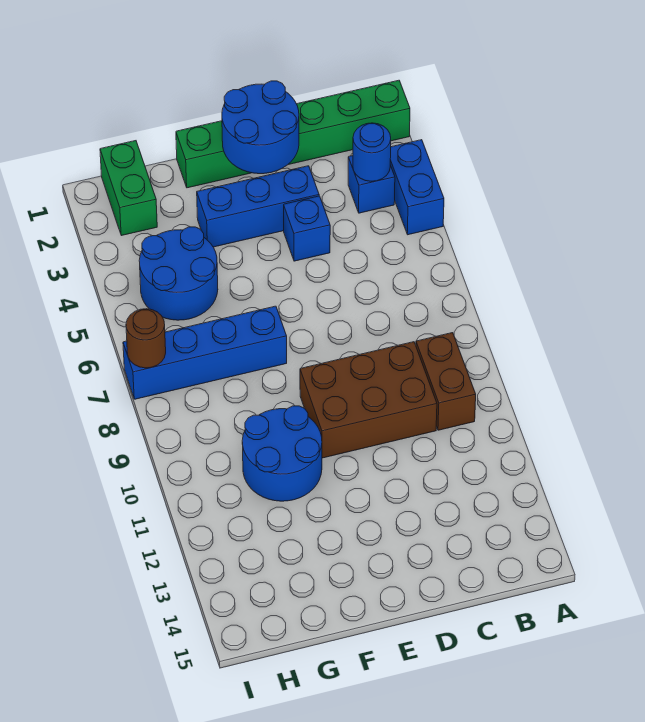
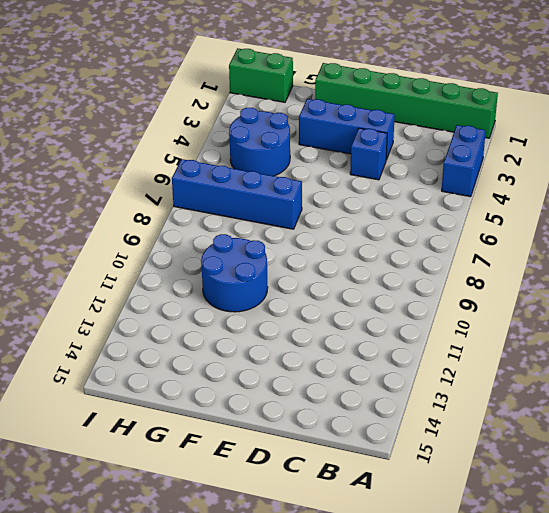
green 1x2 brick [229,48,293,102] -> green 1x2 brick turned to [100,141,157,236]
none -> blue 1x1 brick [348,156,395,213]
none -> brown 1x2 brick [416,333,476,430]
none -> brown 2x3 brick [300,342,437,458]

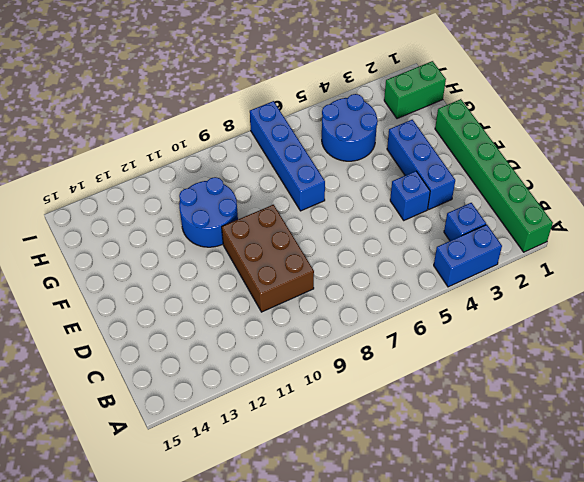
none -> brown 1x2 brick [416,333,476,430]
none -> blue 1x1 round brick [353,123,391,181]
none -> blue 2x2 round brick [222,81,299,174]

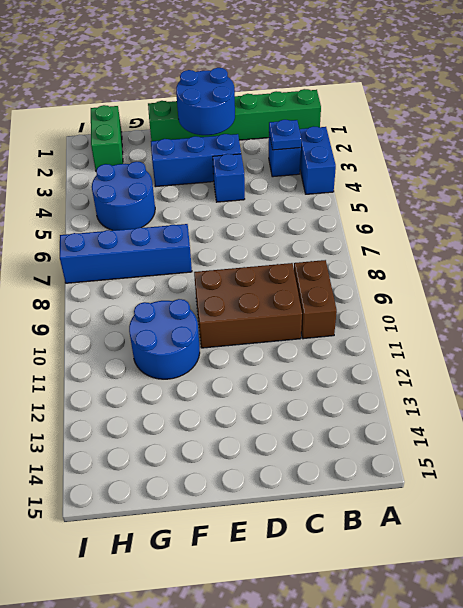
blue 1x1 plate [269,120,301,150] -> blue 1x1 round brick [353,123,391,181]
none -> brown 1x1 round brick [126,309,166,368]

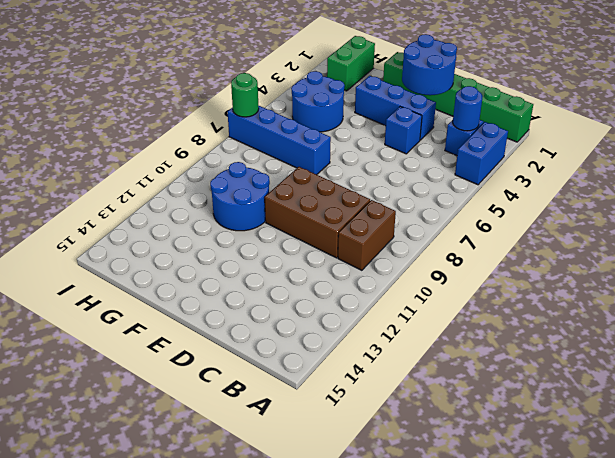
green 1x1 round brick [231,73,259,117] -> brown 1x1 round brick [126,309,166,368]

